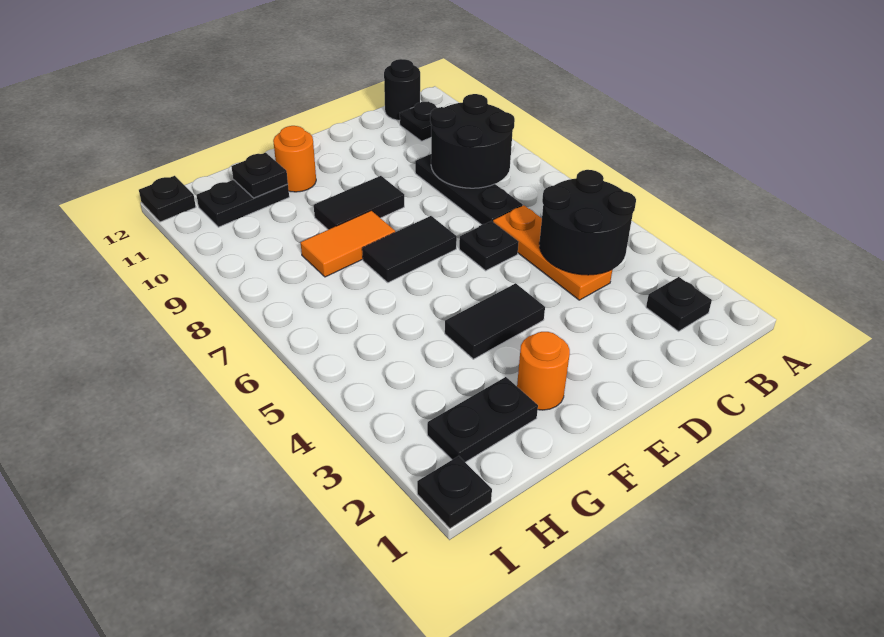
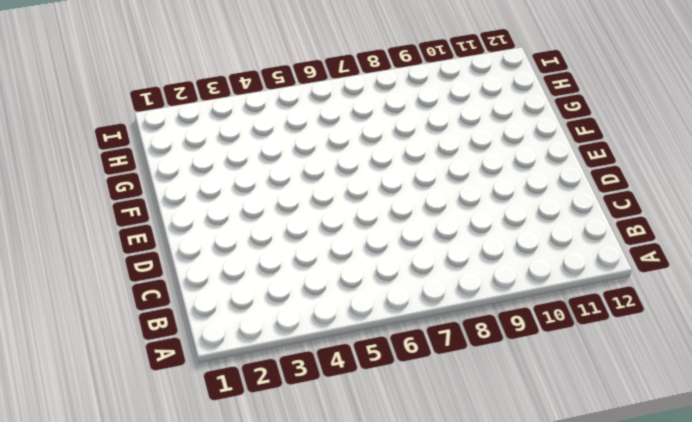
none -> black 1x1 plate [646,277,712,331]
none -> black 1x1 plate [400,101,437,141]
none -> black 1x1 round brick [384,59,420,120]

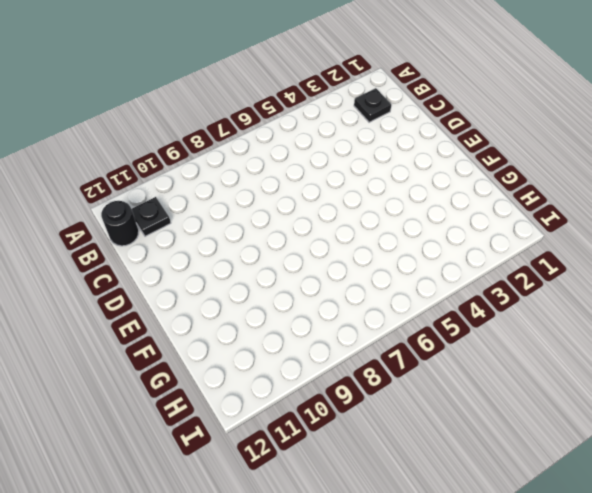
none -> orange 1x3 plate [493,205,612,300]
none -> black 1x3 plate [415,154,523,225]
none -> black 1x1 plate [459,221,519,271]

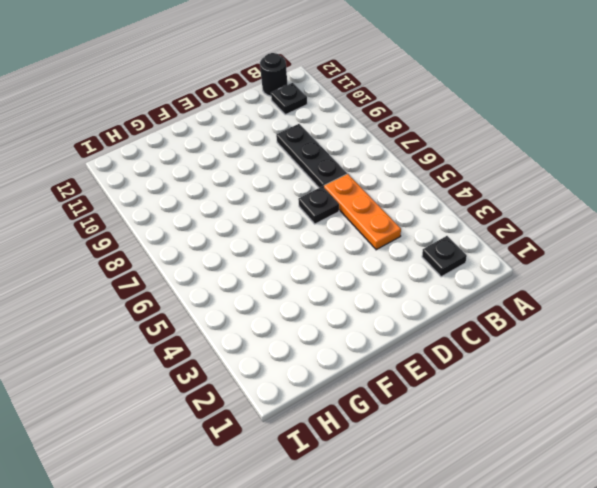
none -> black 1x2 tile [445,283,545,359]
none -> black 1x2 tile [362,216,457,283]
none -> black 1x2 tile [314,176,404,230]

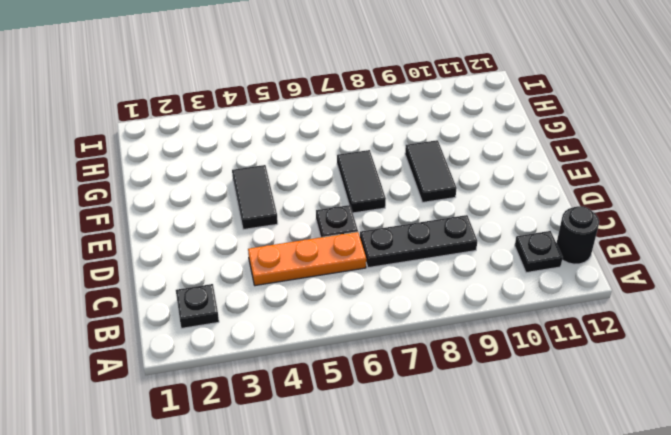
none -> orange 1x1 round brick [517,332,570,410]
none -> orange 1x2 tile [301,211,395,277]
none -> orange 1x1 round brick [273,126,316,192]

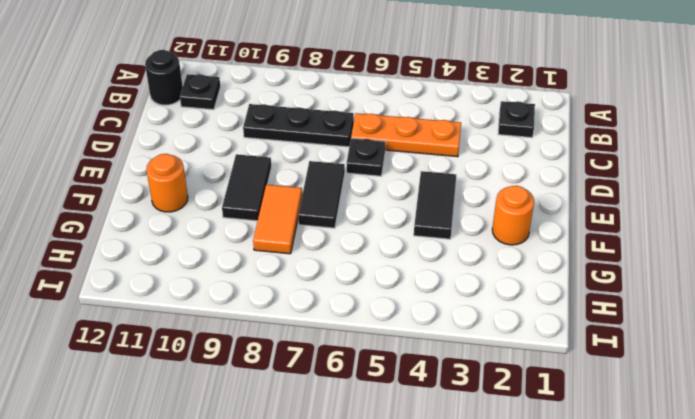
none -> black 1x2 plate [427,377,538,462]
none -> black 1x2 plate [196,180,289,227]
none -> black 1x1 plate [417,456,492,528]

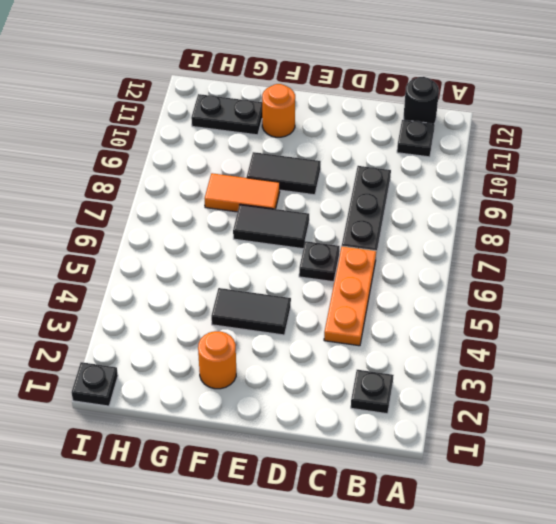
none -> black 1x2 plate [427,377,538,462]
none -> black 1x1 plate [139,176,196,222]
none -> black 2x2 round brick [539,170,636,275]

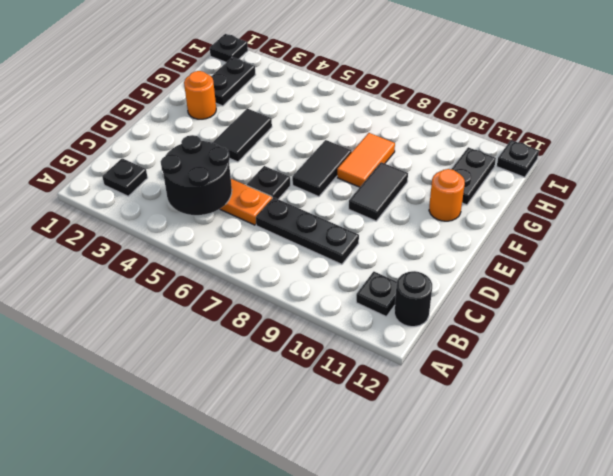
none -> black 2x2 round brick [430,94,515,188]
none -> black 1x1 plate [231,153,288,198]

